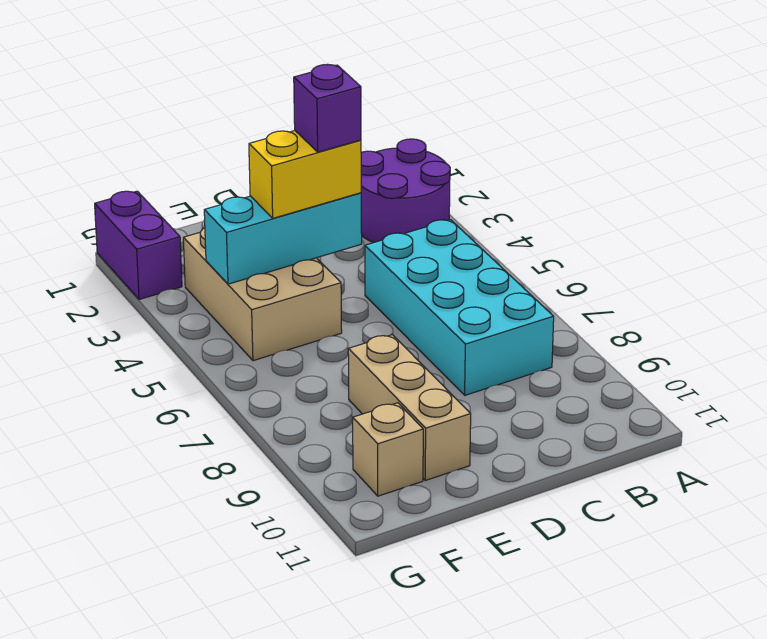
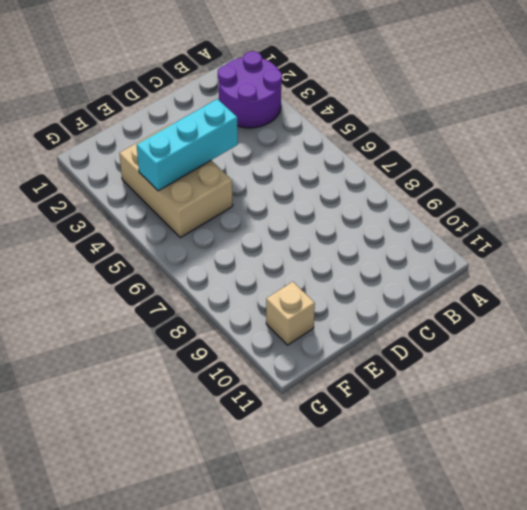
none -> cyan 2x4 brick [365,220,554,395]
none -> tan 1x3 brick [348,335,471,480]

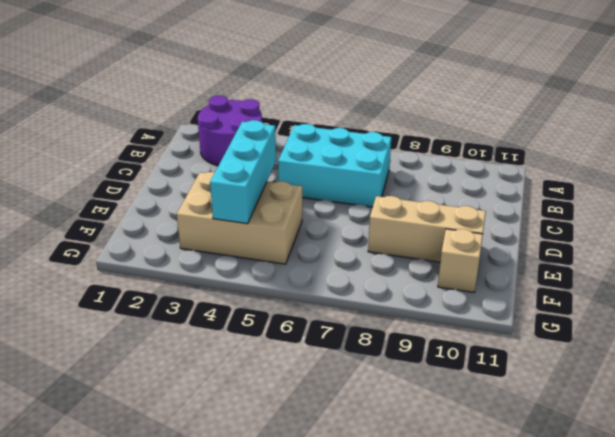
cyan 2x3 brick [278,124,391,207] -> cyan 2x4 brick [365,220,554,395]
none -> purple 1x2 brick [95,191,182,299]
none -> yellow 1x2 brick [249,131,361,218]

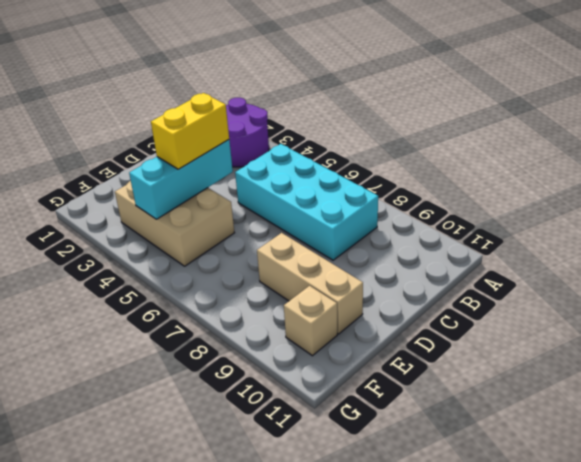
none -> purple 1x2 brick [95,191,182,299]
none -> purple 1x1 brick [294,64,361,152]

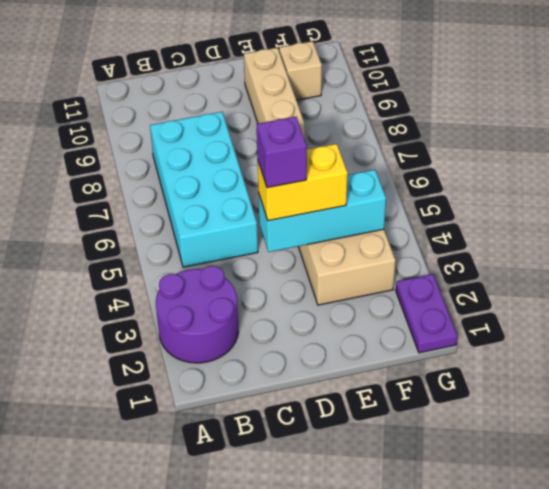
purple 1x2 plate [396,274,457,353] -> purple 1x2 brick [95,191,182,299]

